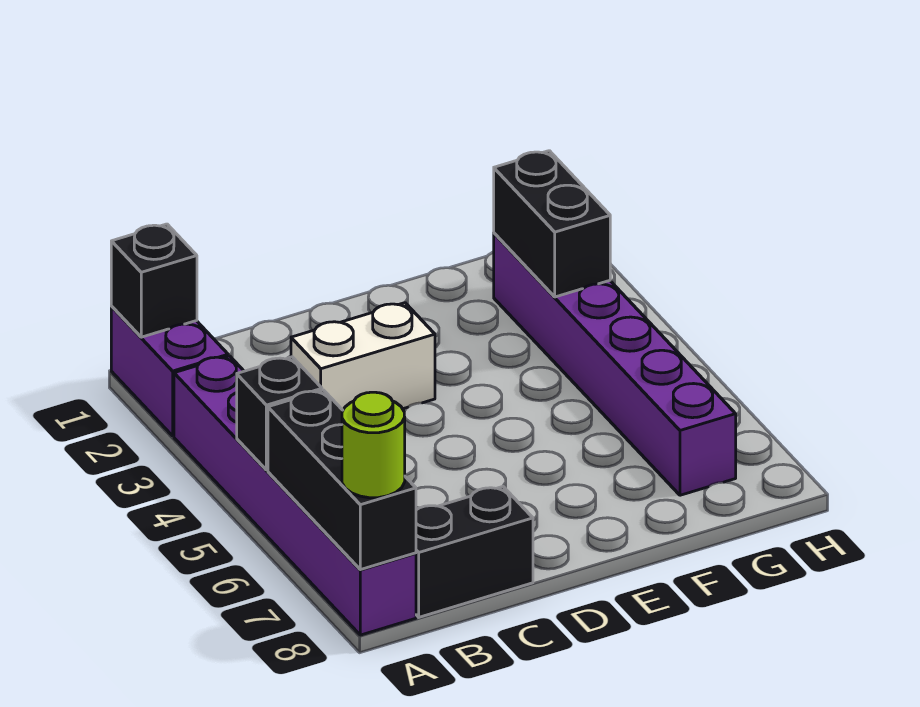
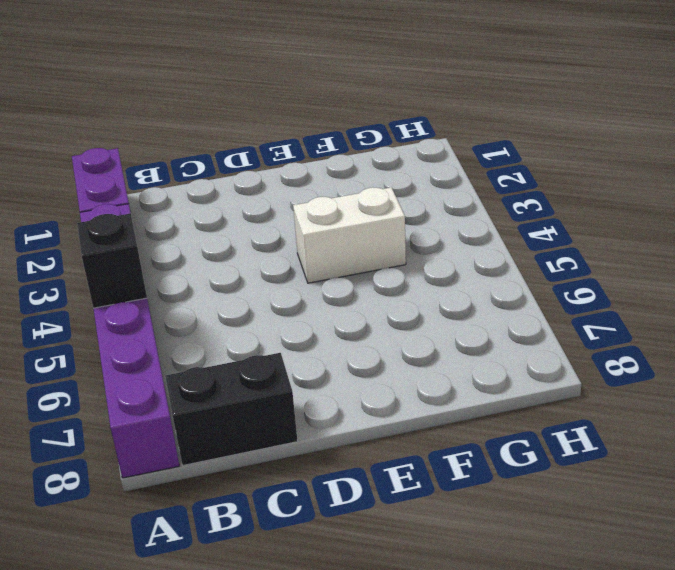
white 1x2 brick [293,187,406,283] -> white 1x2 brick moved to [291,303,435,410]
none -> purple 1x6 brick [494,233,736,495]
none -> black 1x1 brick [111,224,197,337]

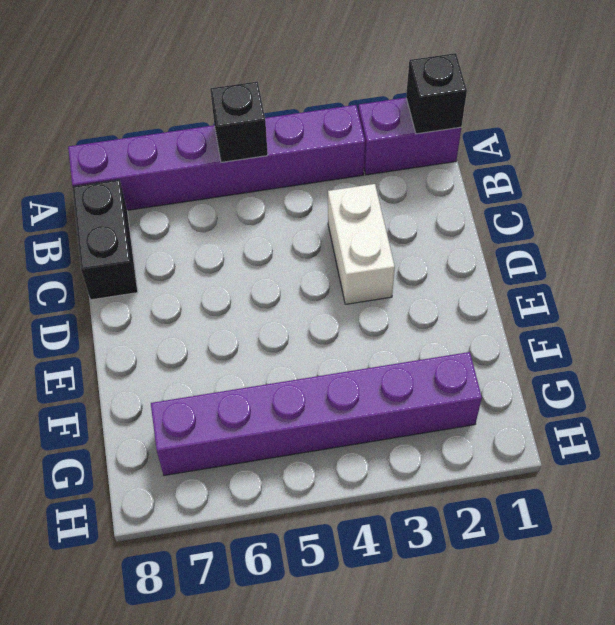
none -> black 1x3 brick [268,390,416,570]
none -> black 1x2 brick [494,151,610,297]

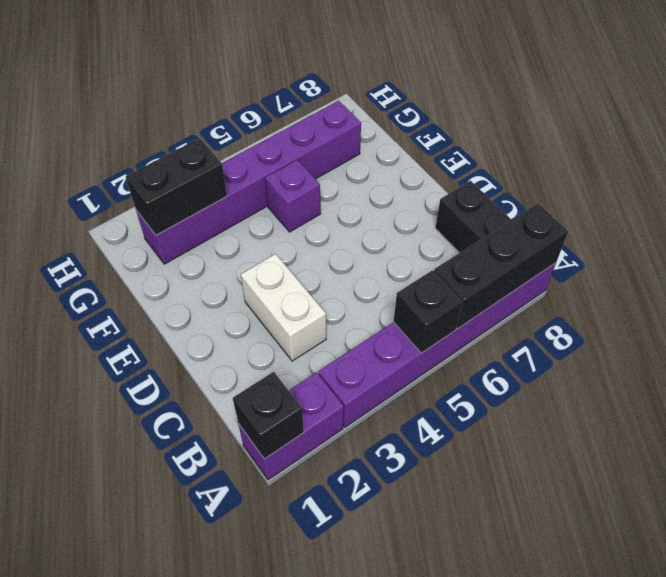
purple 1x1 brick [265,160,321,232] -> none
none -> lime 1x1 round brick [342,392,405,498]

